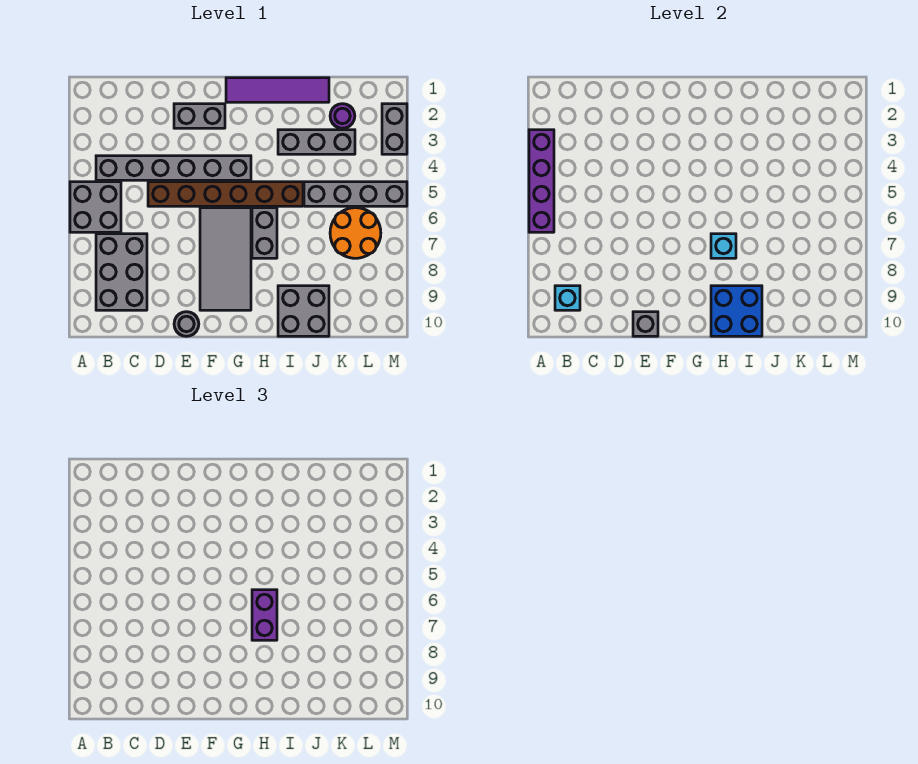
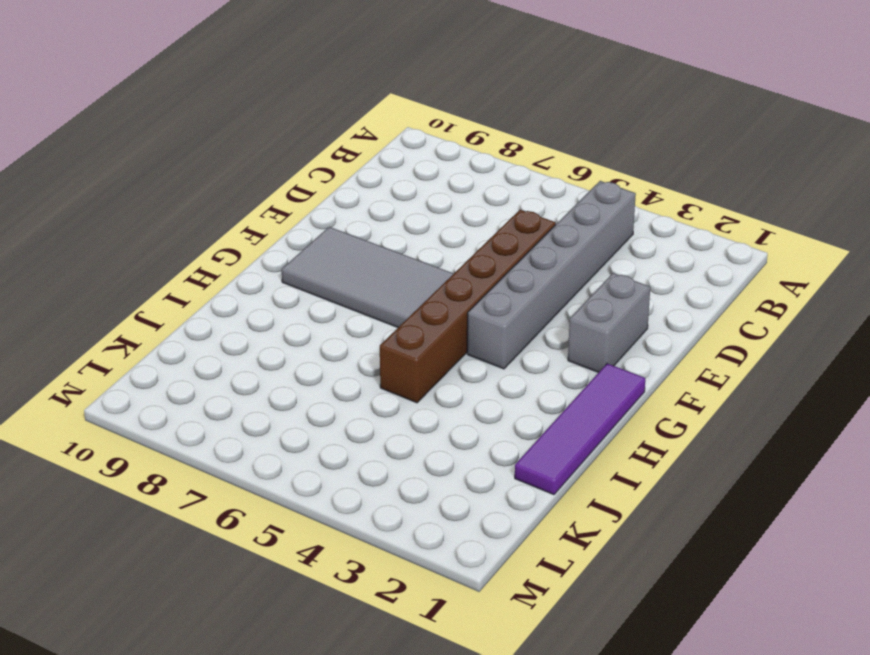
none -> grey 2x2 brick [70,182,121,232]
none -> grey 2x3 brick [96,234,147,310]
none -> grey 1x1 round brick [174,312,199,336]

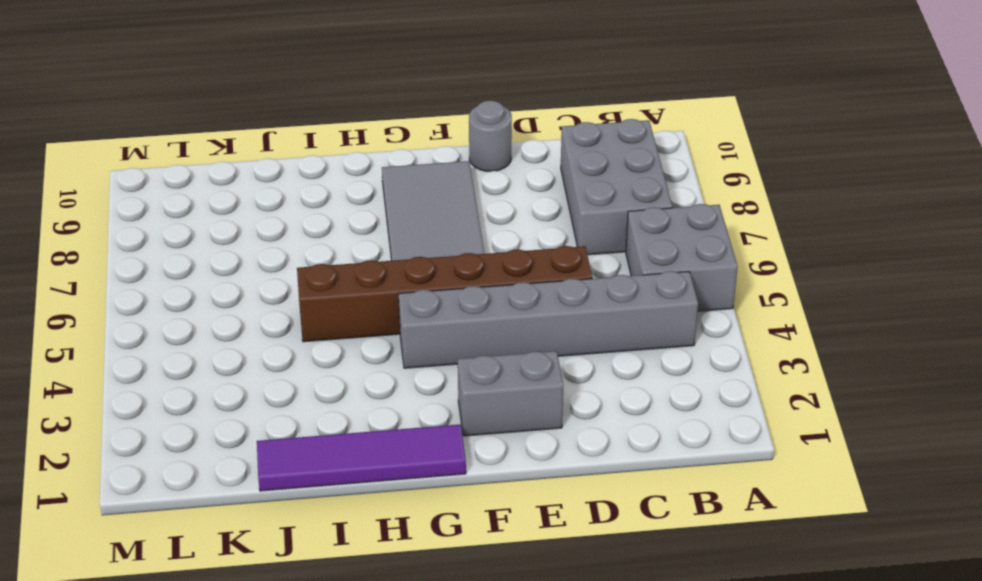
none -> grey 1x2 brick [252,208,277,258]
none -> grey 1x3 brick [278,130,355,154]
none -> grey 2x2 brick [278,286,329,336]

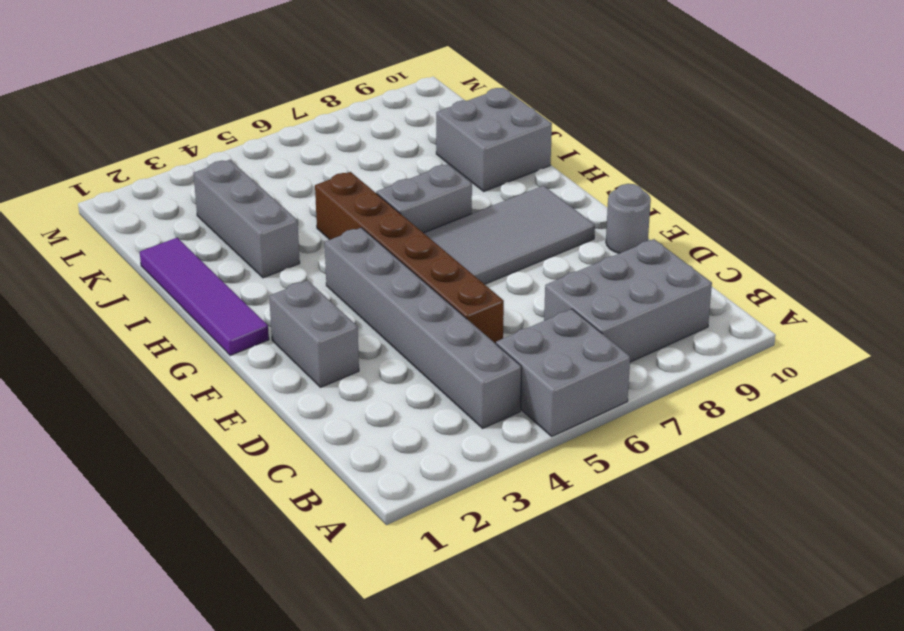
none -> grey 1x4 brick [304,182,407,206]
none -> purple 1x1 round brick [330,104,355,128]
none -> orange 2x2 round brick [330,208,381,258]

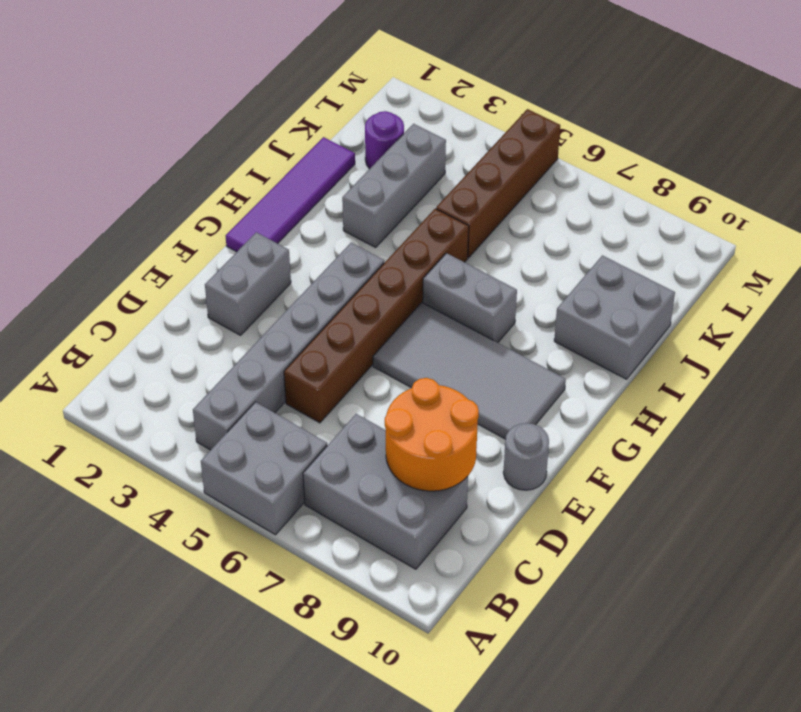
orange 2x2 round brick [385,378,479,491] -> orange 2x2 round brick moved to [330,208,381,258]
brown 1x4 brick [436,109,560,258] -> grey 1x4 brick [304,182,407,206]
none -> grey 1x2 brick [382,104,407,154]
none -> purple 1x4 brick [529,130,554,232]
none -> cyan 1x1 brick [555,286,580,310]

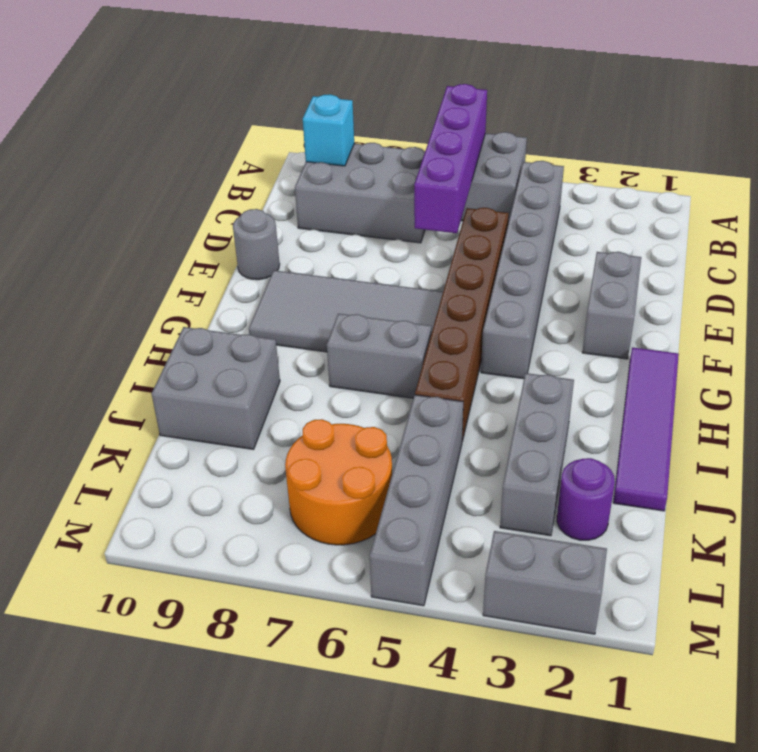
purple 1x4 brick [414,84,487,233] -> purple 1x4 brick turned to [529,130,554,232]
none -> grey 1x1 brick [633,312,658,336]
none -> cyan 1x1 brick [711,234,736,258]
none -> blue 2x2 brick [711,286,762,336]

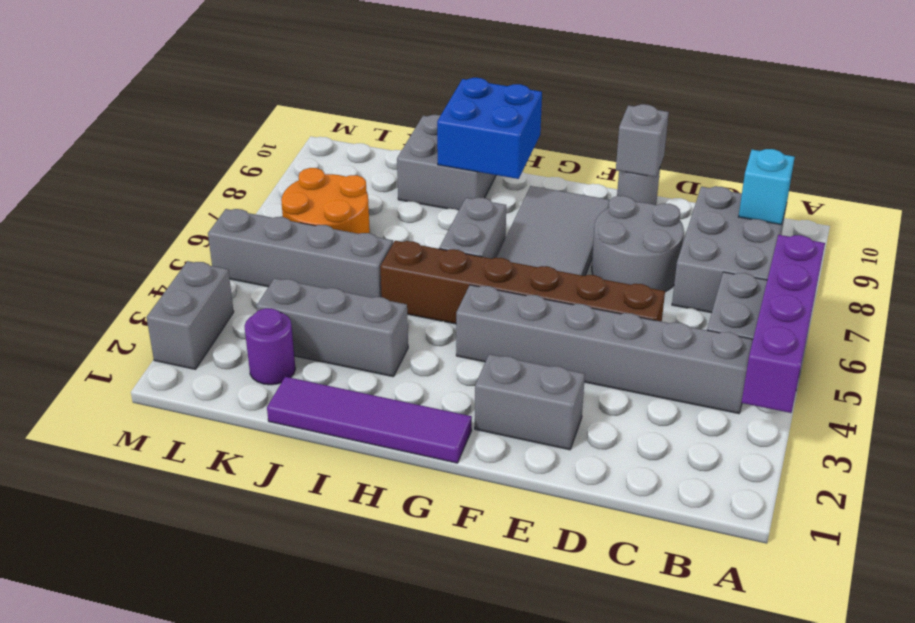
grey 2x2 round brick [592,196,684,292] -> none
none -> cyan 1x1 brick [711,234,736,258]
none -> purple 1x2 brick [252,590,277,640]

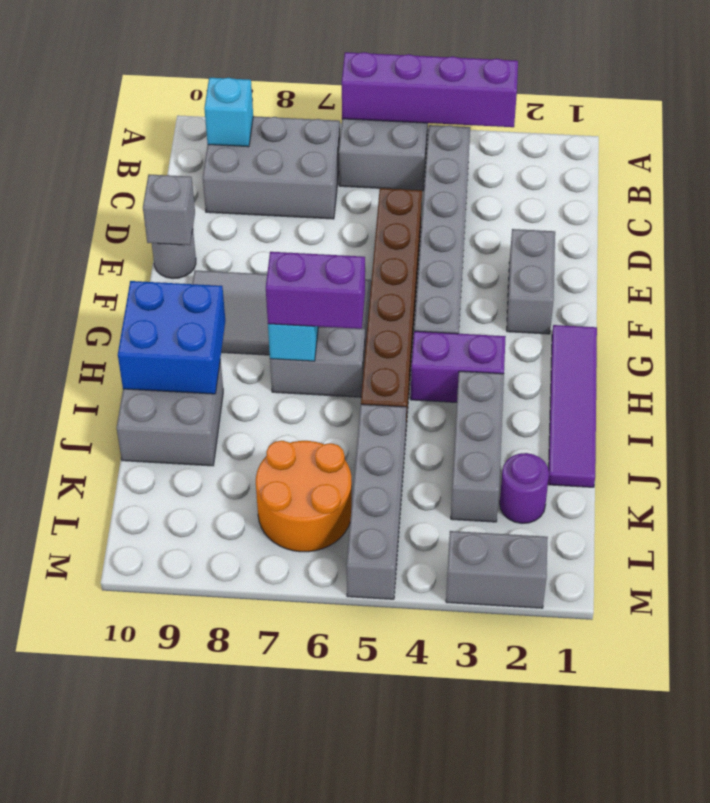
purple 1x2 brick [411,331,506,402] -> none

